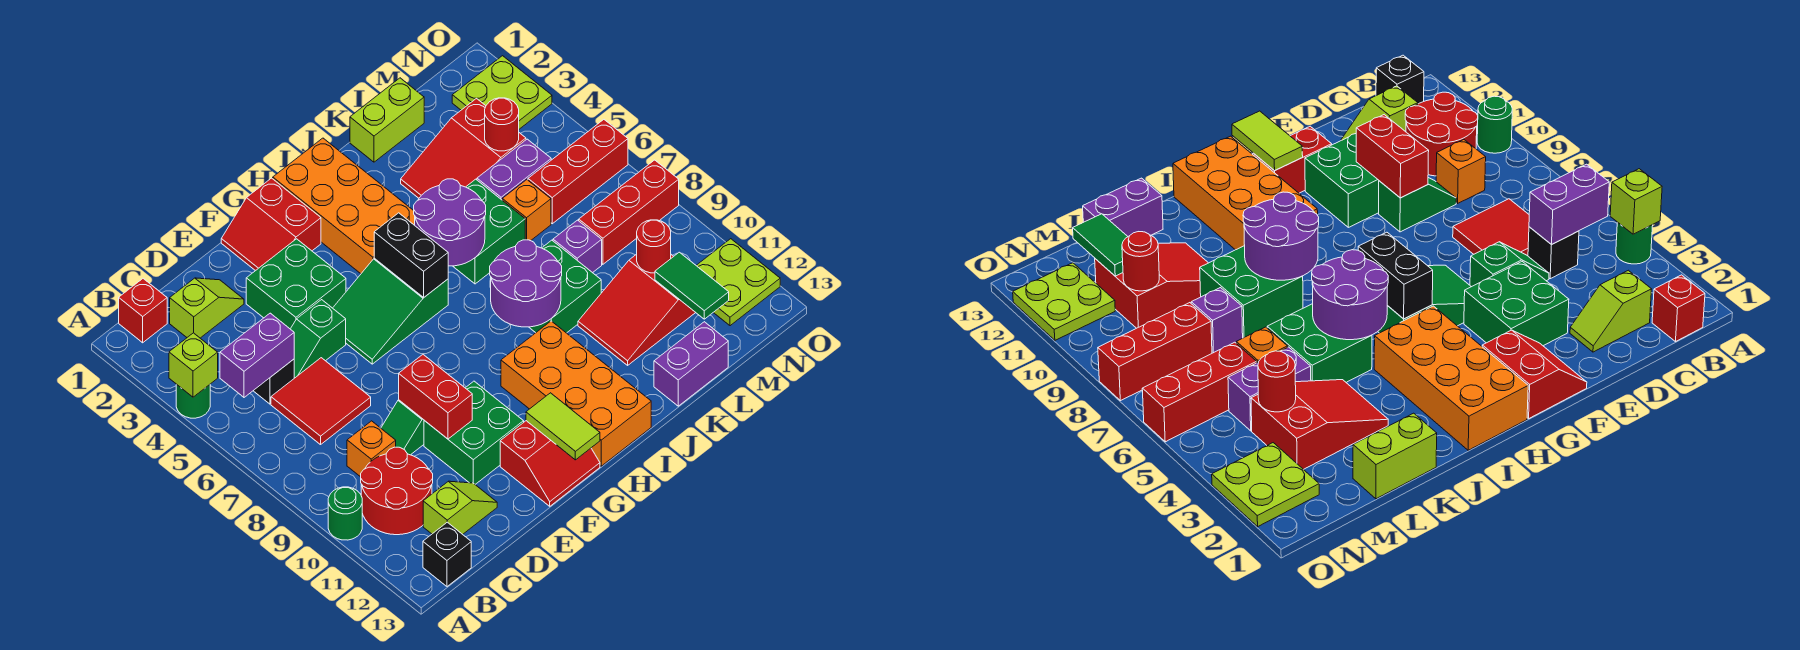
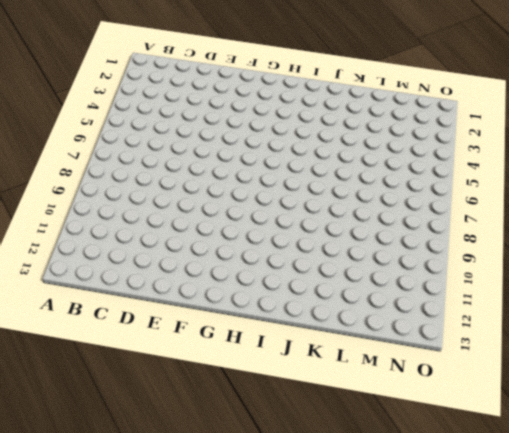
none -> green 1x1 round brick [176,384,210,418]
none -> green 1x1 round brick [328,487,362,540]
none -> red 1x1 brick [119,279,167,343]
none -> red 2x2 round brick [361,447,433,535]

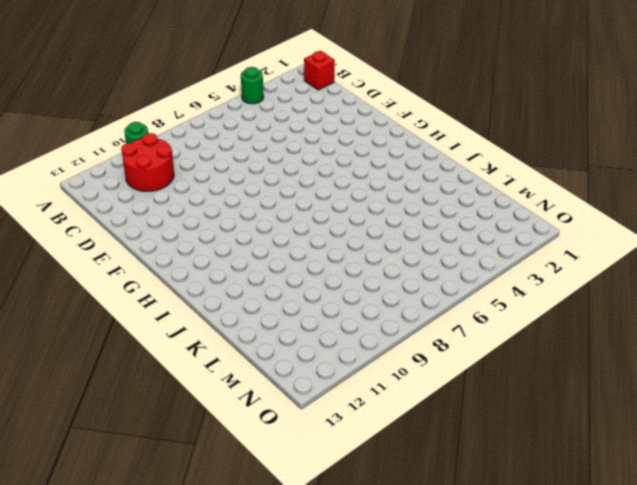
none -> black 1x1 brick [423,522,471,586]
none -> lime 1x2 slope [170,278,244,338]
none -> black 1x1 brick [253,359,294,404]
none -> red 2x2 tile [271,358,371,445]

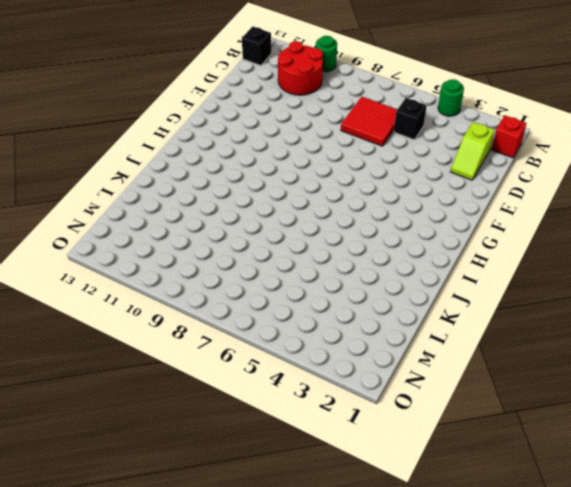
none -> orange 1x1 brick [347,421,396,477]
none -> lime 1x2 slope [423,481,497,534]
none -> green 1x2 slope [291,300,346,378]
none -> green 1x2 slope [381,400,424,455]

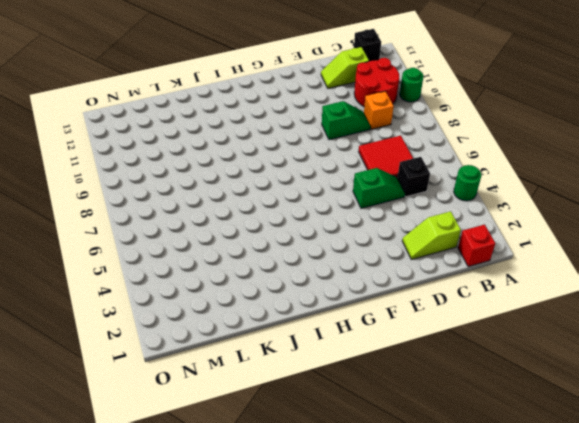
none -> green 2x2 brick [246,239,346,329]
none -> green 2x2 brick [424,381,524,484]
none -> red 2x2 slope [221,178,321,271]
none -> green 2x3 slope [333,258,448,364]

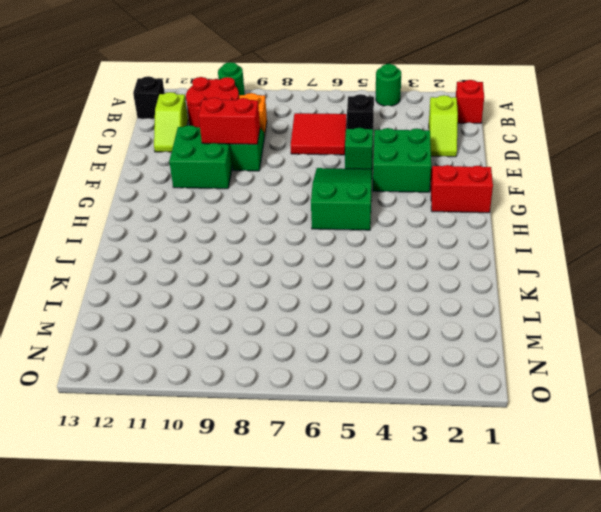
none -> red 2x2 slope [500,421,600,506]
none -> orange 2x4 brick [273,138,415,274]
none -> orange 2x4 brick [501,321,651,466]
none -> green 2x2 brick [453,179,525,284]

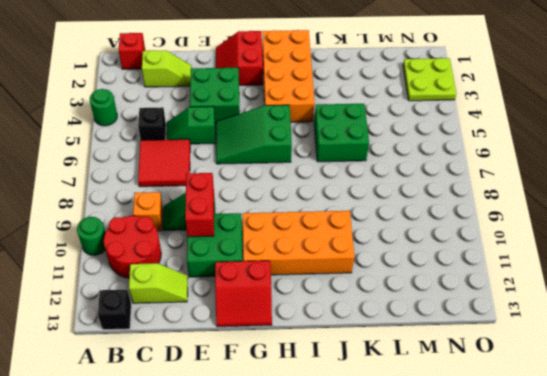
orange 2x4 brick [243,211,354,275] -> orange 2x4 brick turned to [501,321,651,466]
none -> green 2x2 brick [529,240,601,333]
none -> lime 1x2 brick [350,78,424,162]
none -> red 2x3 slope [401,98,526,198]
none -> red 2x3 slope [578,254,696,365]

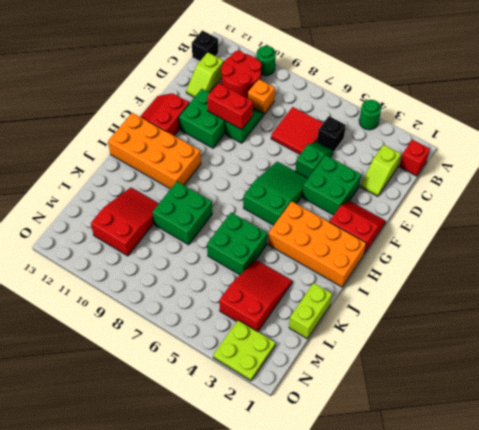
none -> purple 1x2 brick [654,322,728,406]
none -> purple 1x2 brick [477,139,551,200]
none -> orange 1x1 brick [502,180,551,241]
none -> purple 1x1 brick [553,220,602,273]

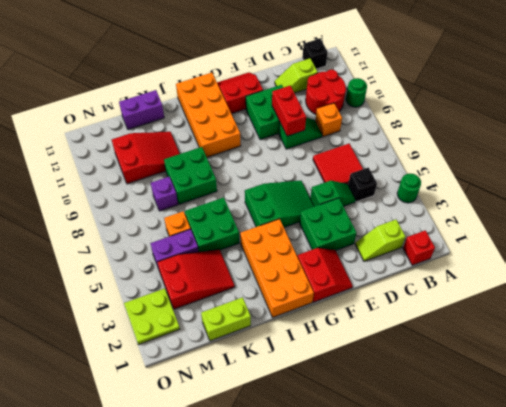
none -> red 1x3 brick [528,120,628,224]
none -> red 1x3 brick [579,160,679,264]
none -> lime 2x2 plate [696,239,780,326]
none -> lime 1x1 brick [169,333,218,397]

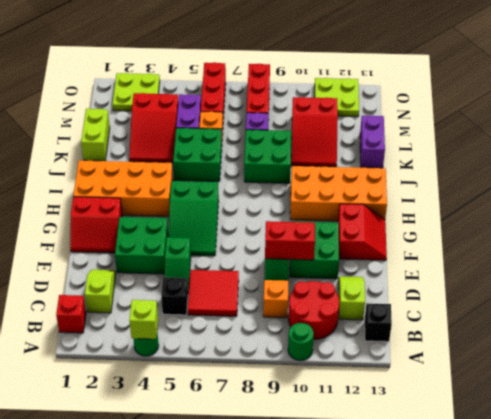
none -> purple 1x2 brick [220,313,294,397]
none -> lime 1x2 tile [526,393,600,460]
none -> black 1x2 brick [374,213,448,297]
none -> purple 2x2 round brick [414,179,486,266]

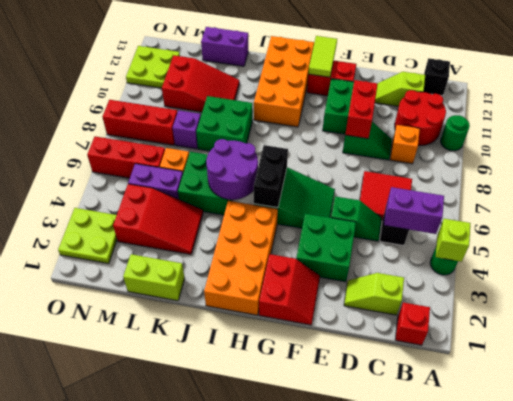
none -> purple 2x2 round brick [490,240,562,327]
none -> red 1x1 round brick [485,98,519,151]
none -> red 1x1 round brick [637,220,671,273]
none -> green 1x2 tile [655,252,729,319]

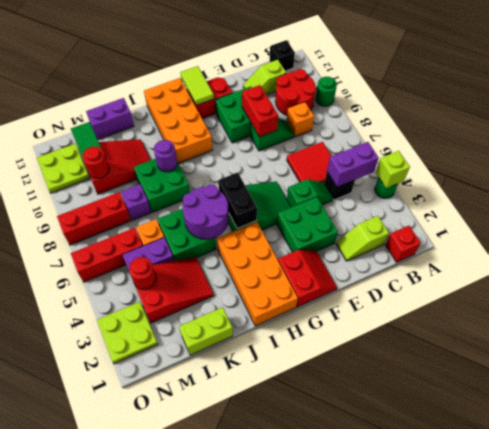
purple 1x1 round brick [154,140,177,172] -> purple 2x2 round brick [490,240,562,327]

